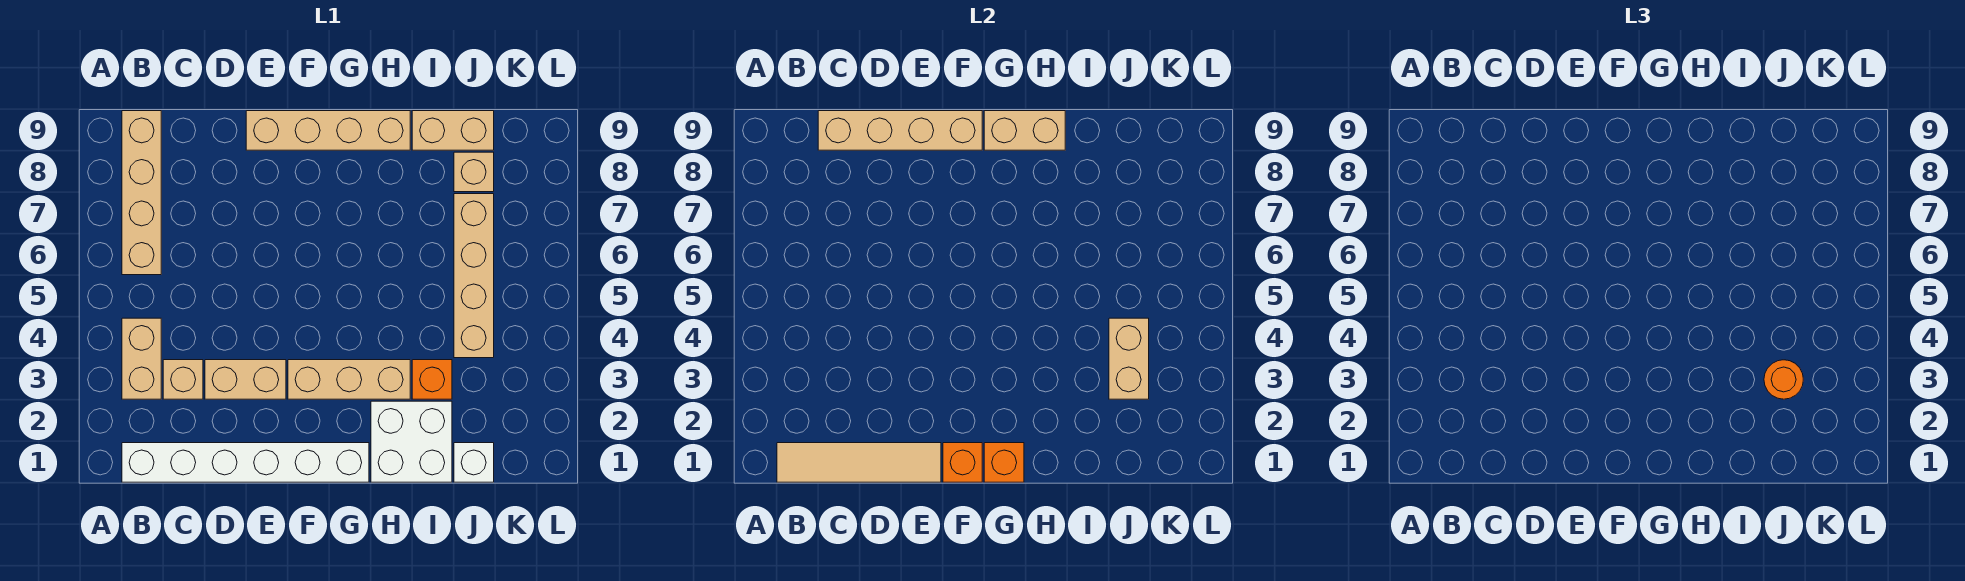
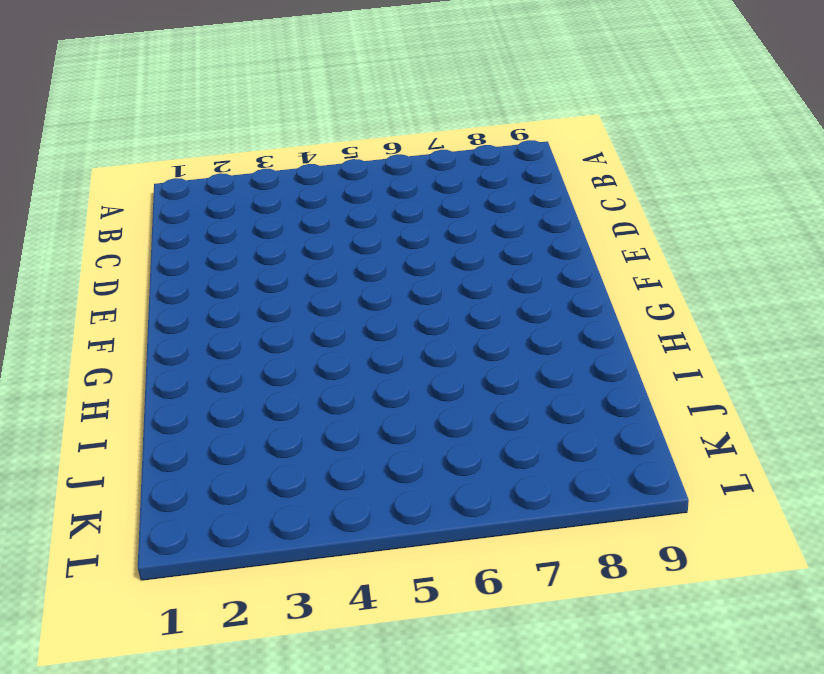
none -> white 1x6 brick [122,443,369,482]
none -> tan 1x2 brick [122,318,161,399]
none -> tan 1x4 brick [122,111,161,275]

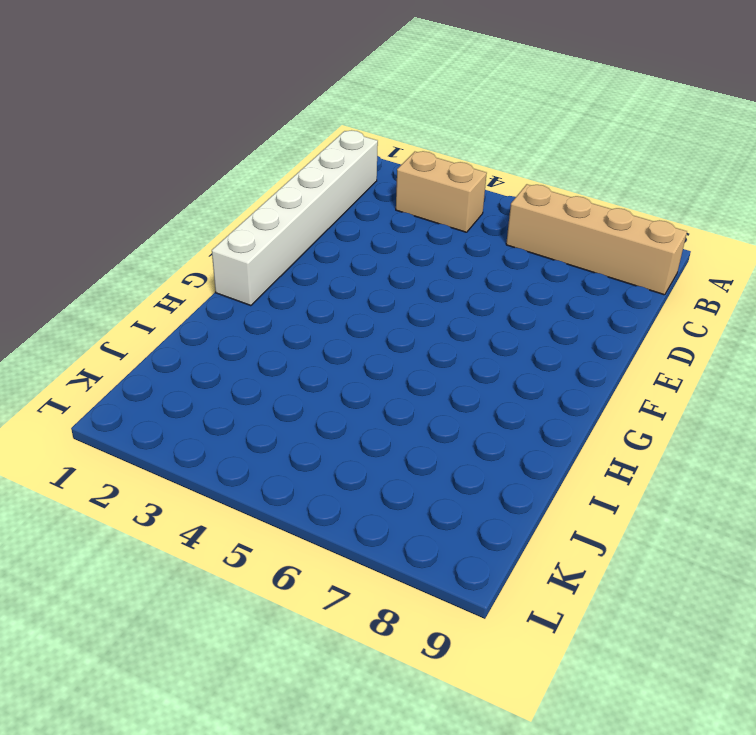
none -> tan 1x1 brick [163,360,203,399]
none -> tan 1x2 brick [205,360,286,399]
none -> tan 1x4 brick [246,111,410,150]

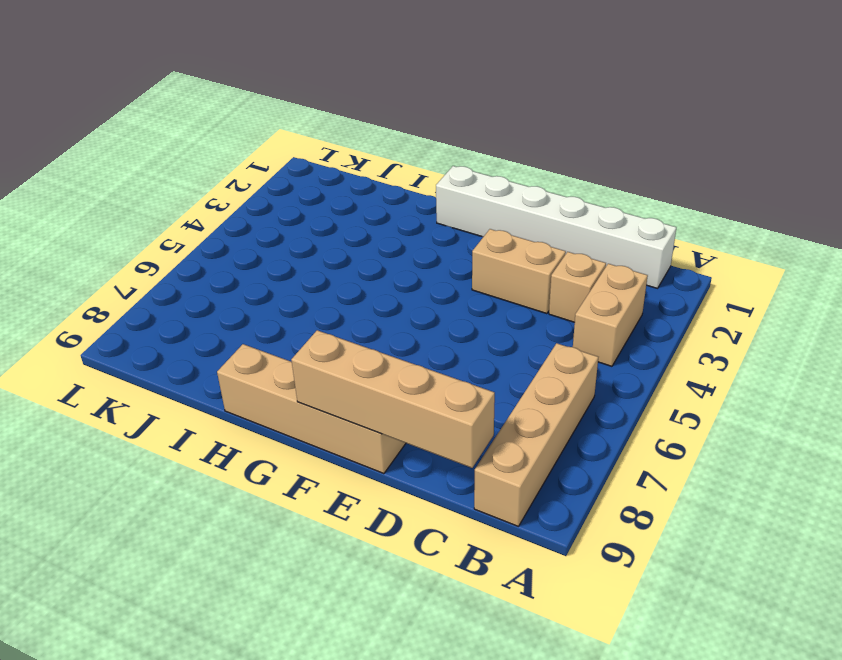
none -> tan 1x3 brick [288,360,410,399]
none -> white 2x2 brick [371,401,452,482]
none -> orange 1x1 brick [412,360,452,399]

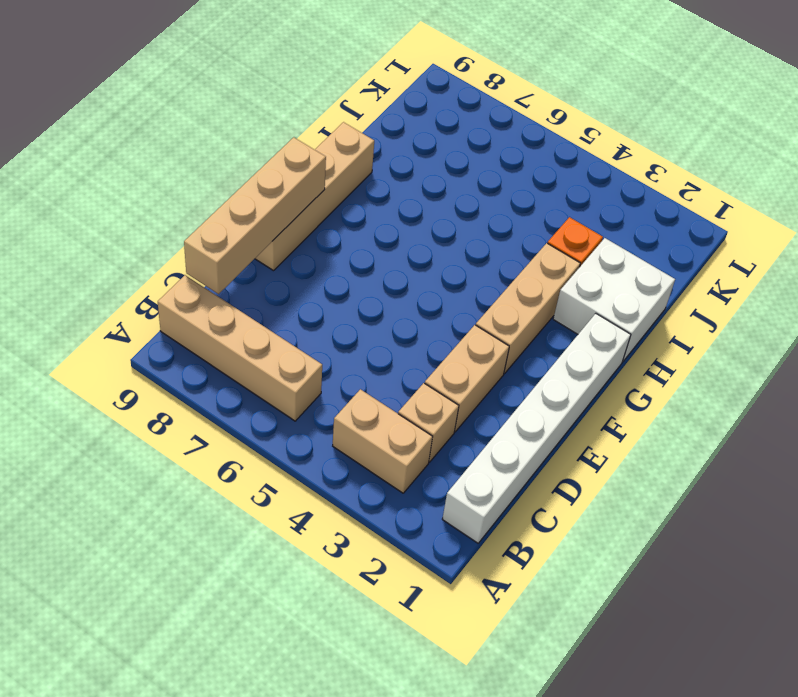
none -> tan 1x2 brick [412,111,494,150]
none -> white 1x1 brick [454,443,494,482]
none -> tan 1x4 brick [454,194,494,358]

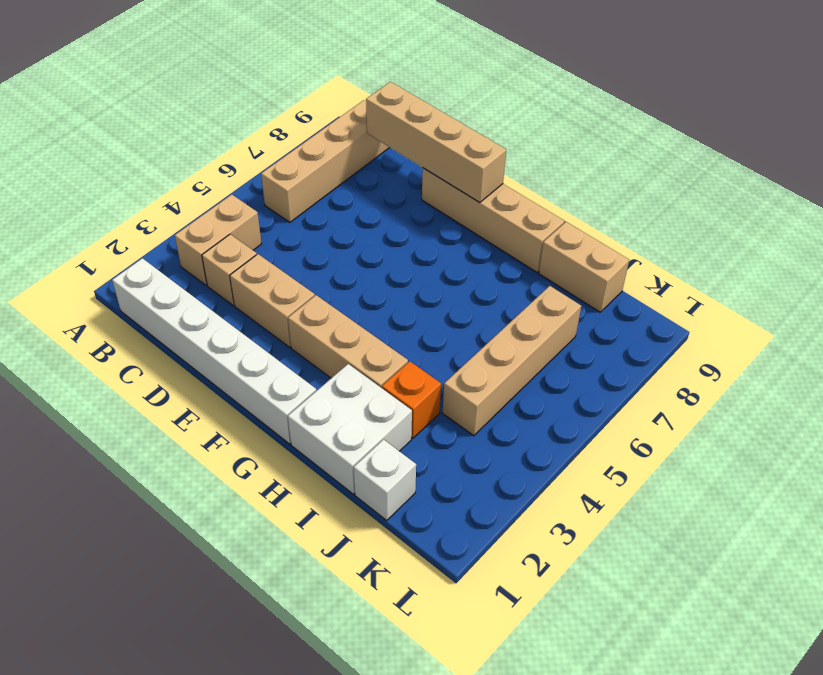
none -> tan 1x1 brick [454,152,494,192]
none -> tan 1x4 tile [777,443,941,482]
none -> orange 1x1 brick [943,443,982,482]

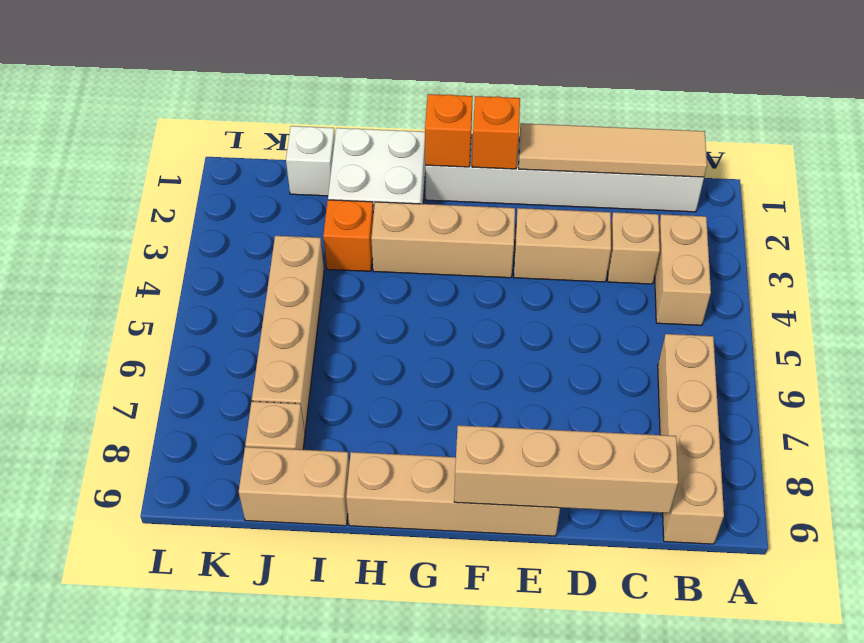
none -> tan 1x2 brick [984,111,1065,150]
none -> tan 1x2 brick [1109,318,1149,399]
none -> orange 1x1 round brick [1764,360,1803,399]

